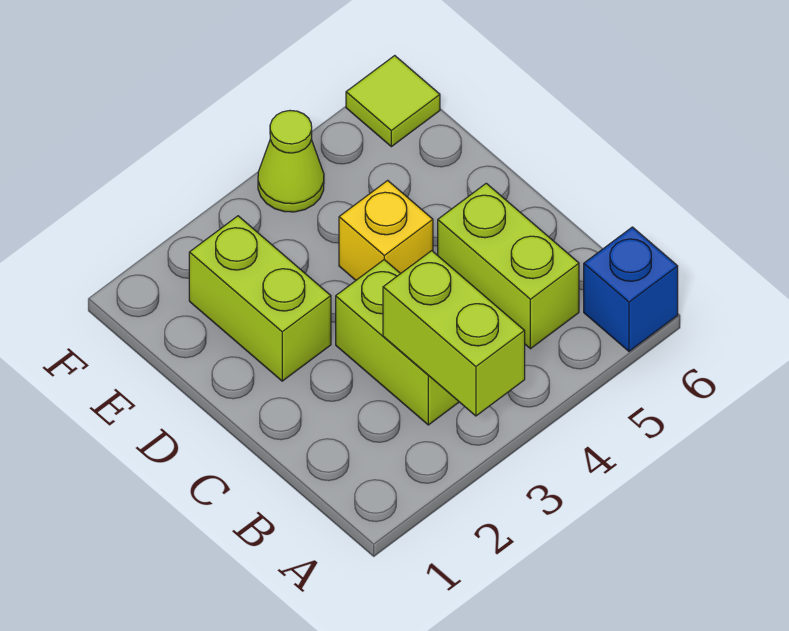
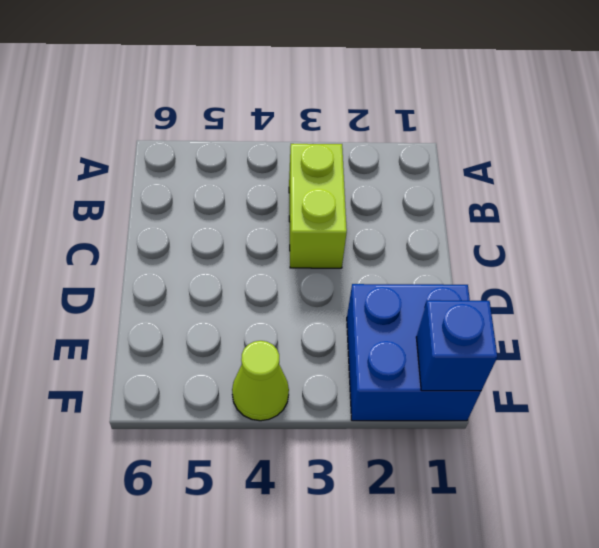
blue 2x2 brick [347,284,481,421] -> lime 1x2 brick [189,216,331,381]
blue 1x1 brick [416,300,497,391] -> blue 1x1 brick moved to [584,227,678,351]
none -> lime 1x2 brick [438,183,579,349]
none -> yellow 1x1 brick [339,180,433,280]

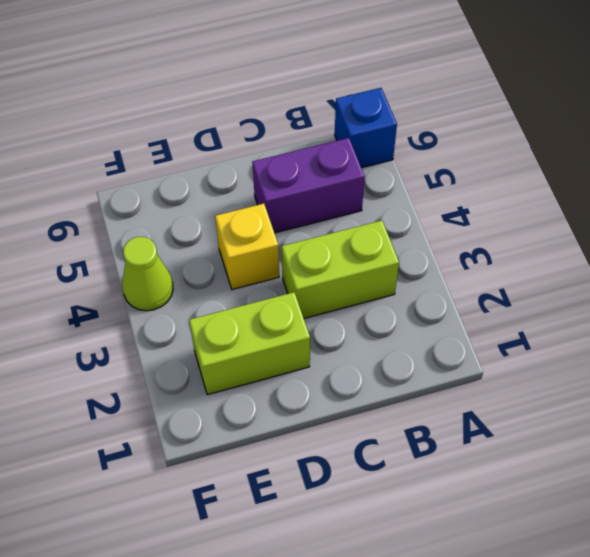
purple 1x2 brick [252,138,365,233] -> lime 1x2 brick [438,183,579,349]
none -> lime 1x1 tile [346,56,440,147]
none -> lime 1x2 brick [383,251,525,416]

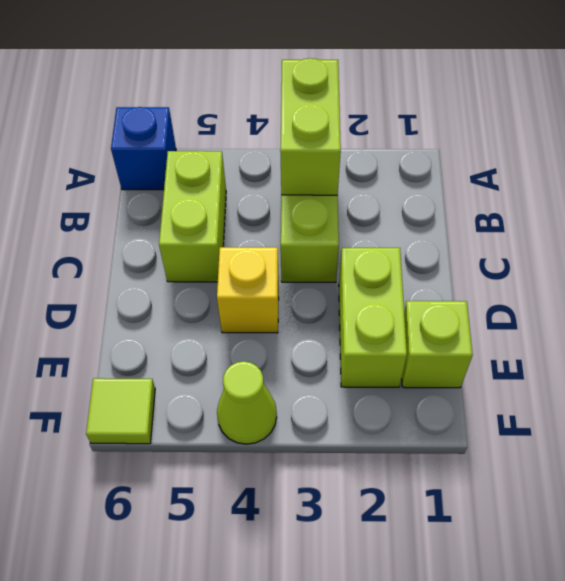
lime 1x1 brick [402,301,472,388] -> none

